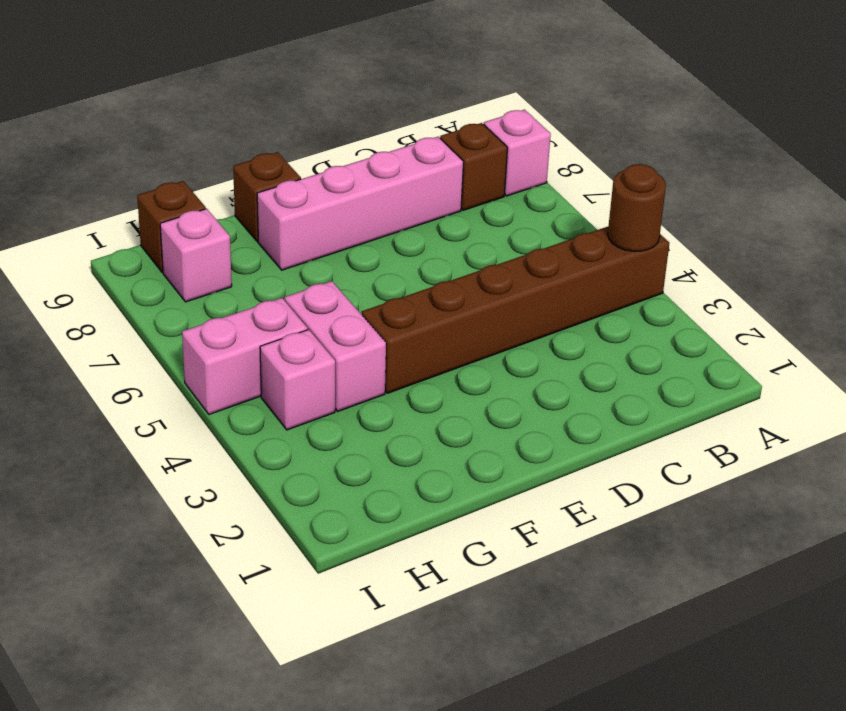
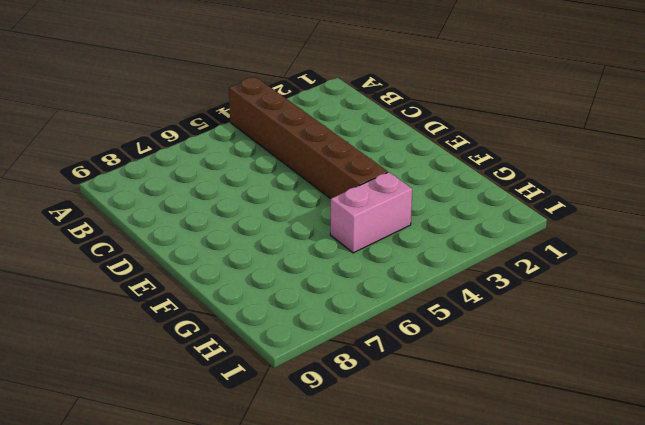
none -> pink 1x1 brick [484,110,551,196]
none -> brown 1x1 brick [440,123,508,210]

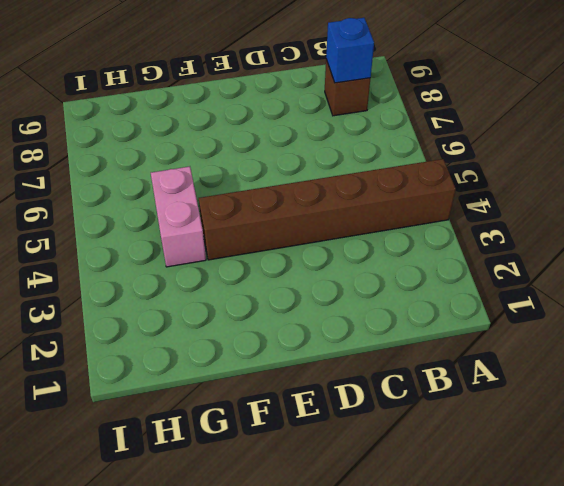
blue 1x1 brick [326,18,374,83] -> none
none -> pink 1x1 brick [484,110,551,196]
none -> pink 1x4 brick [257,137,464,270]

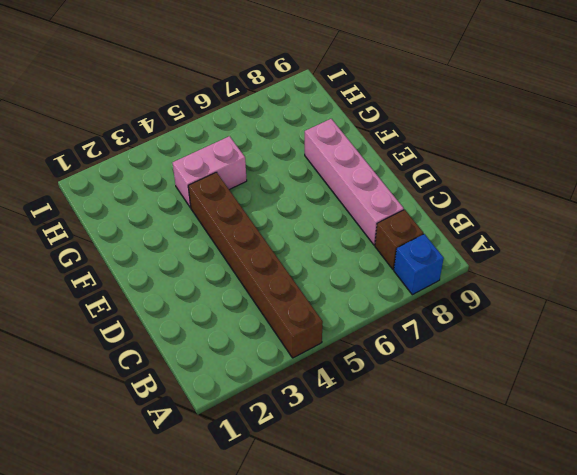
blue 1x1 brick [394,234,444,295] -> pink 1x1 brick [484,110,551,196]
none -> brown 1x1 brick [233,152,301,242]
none -> pink 1x1 brick [260,330,335,430]

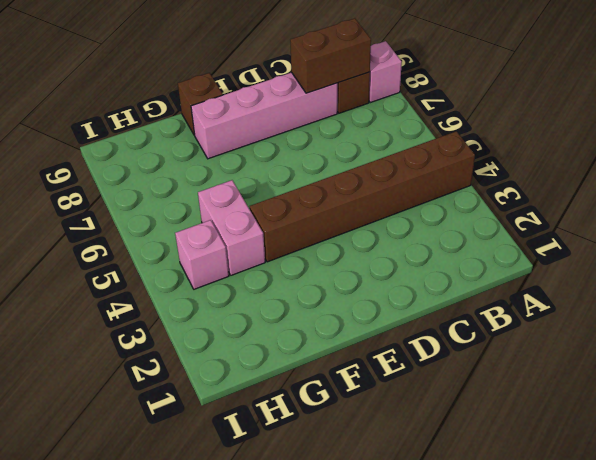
brown 1x2 brick [290,18,371,93] -> none
none -> pink 1x2 brick [182,298,308,414]
none -> pink 1x1 brick [160,209,232,302]

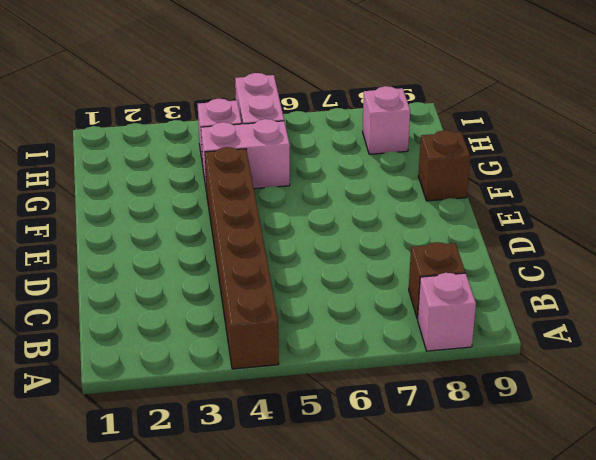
none -> pink 1x4 brick [257,137,464,270]
none -> brown 1x1 brick [137,181,206,273]

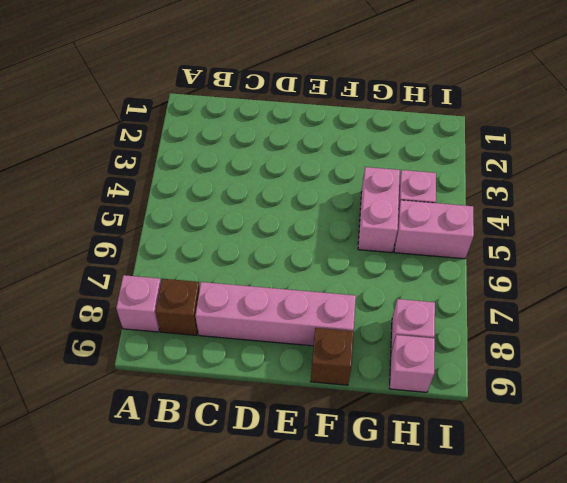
pink 1x1 brick [389,335,435,392] -> brown 1x1 brick [137,181,206,273]
none -> brown 1x6 brick [362,227,669,393]
none -> brown 1x1 round brick [608,164,666,251]

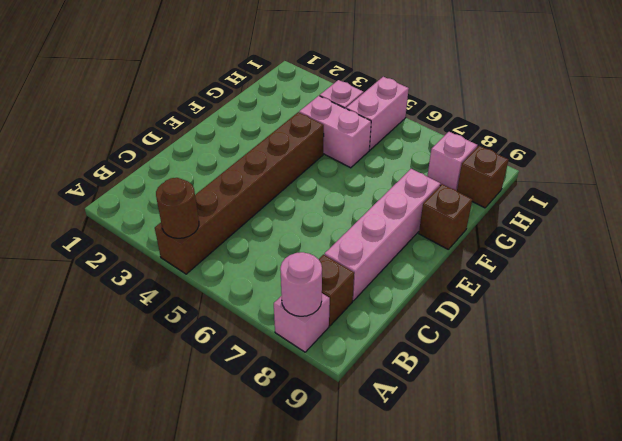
pink 1x1 round brick [280,252,322,316] -> none

